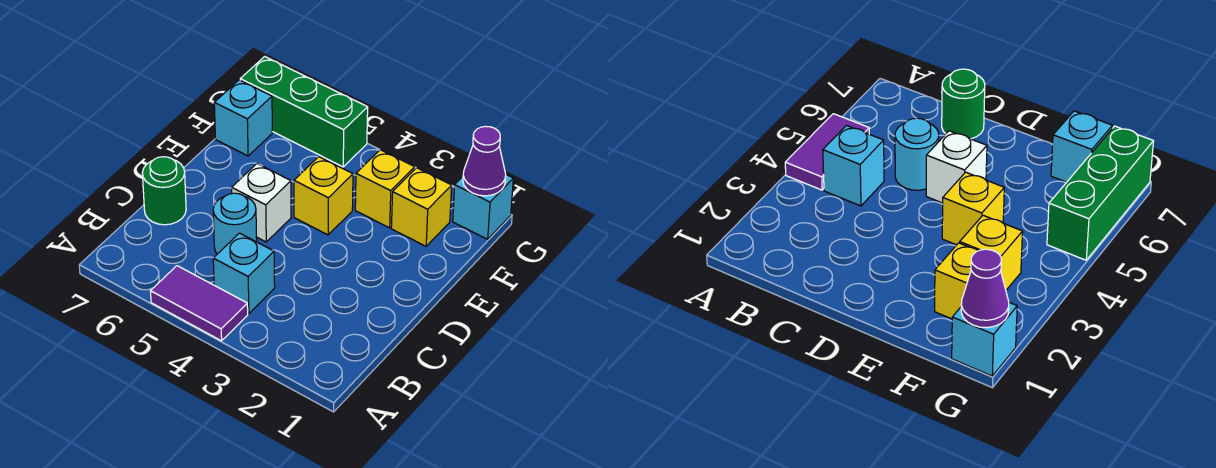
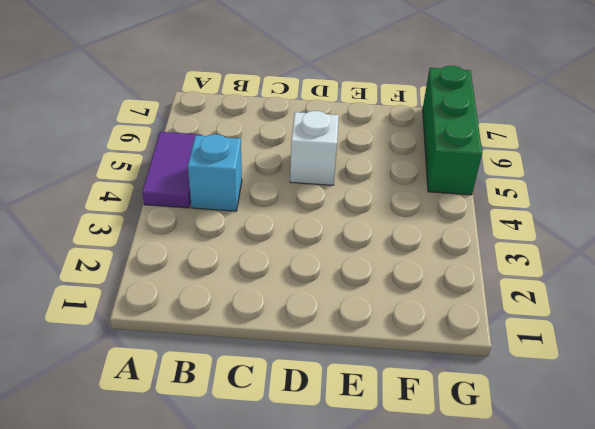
none -> cyan 1x1 round brick [213,193,257,254]
none -> green 1x1 round brick [142,157,186,225]
none -> yellow 1x1 brick [294,157,353,235]

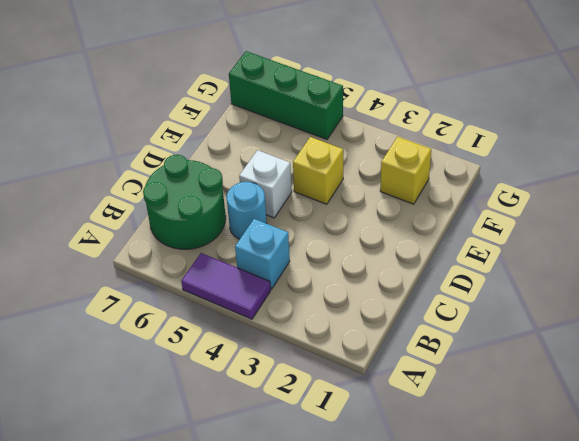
green 2x2 round brick [143,155,226,249] -> green 1x1 round brick [142,157,186,225]
none -> yellow 1x1 brick [355,150,415,228]
none -> cyan 1x1 brick [214,80,272,156]
none -> cyan 1x1 brick [453,175,513,239]

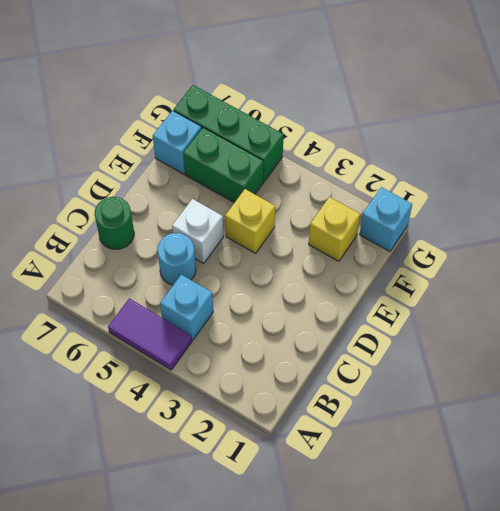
green 1x2 brick [183,128,264,203] -> none
none -> yellow 1x1 brick [355,150,415,228]
none -> purple 1x1 cone [463,126,506,196]

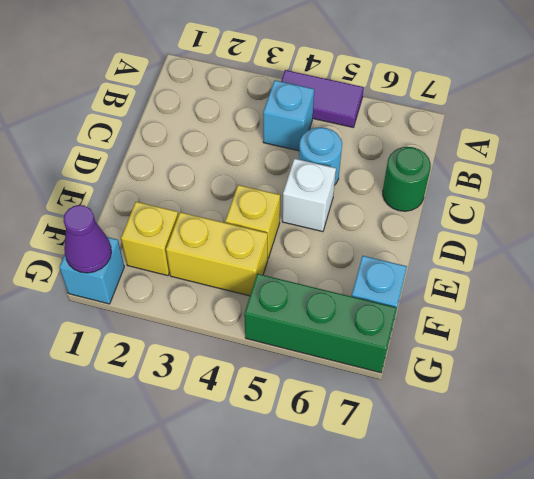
yellow 1x2 brick [166,212,268,296] -> yellow 1x1 brick [355,150,415,228]

